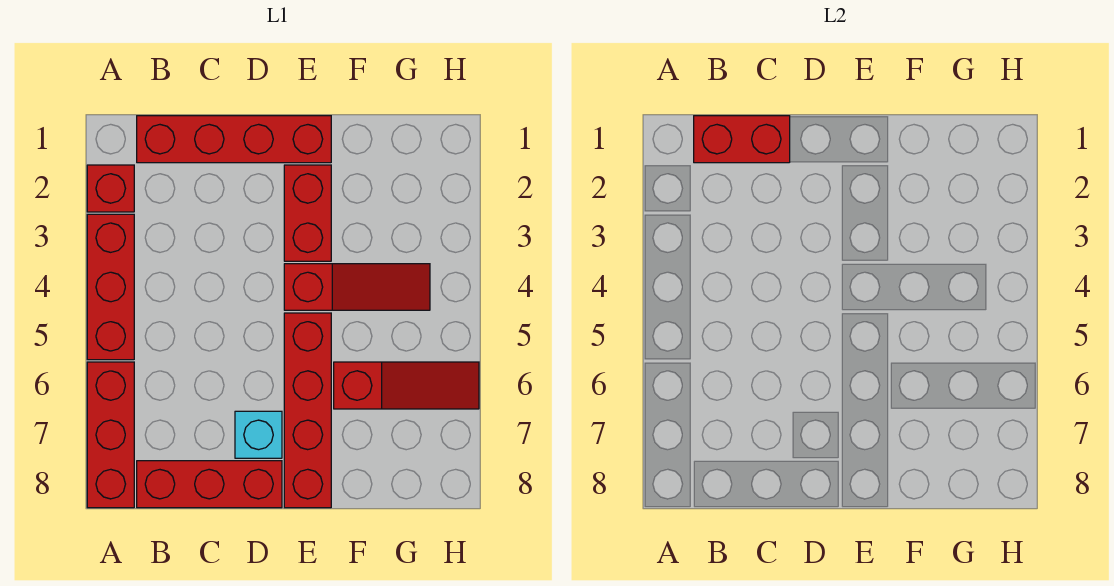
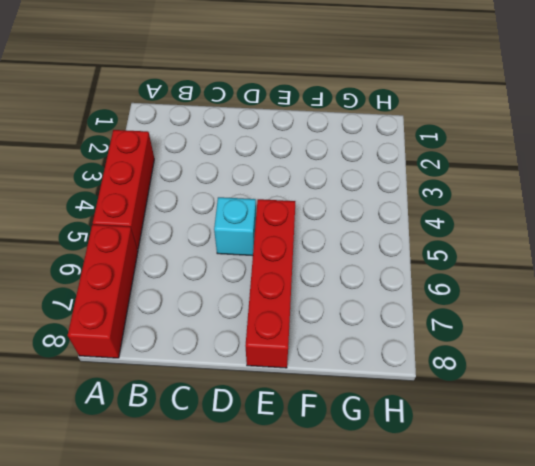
cyan 1x1 brick [214,197,256,256] -> cyan 1x1 brick moved to [235,411,282,458]
none -> red 1x1 brick [87,165,134,212]
none -> red 1x4 brick [137,116,331,163]

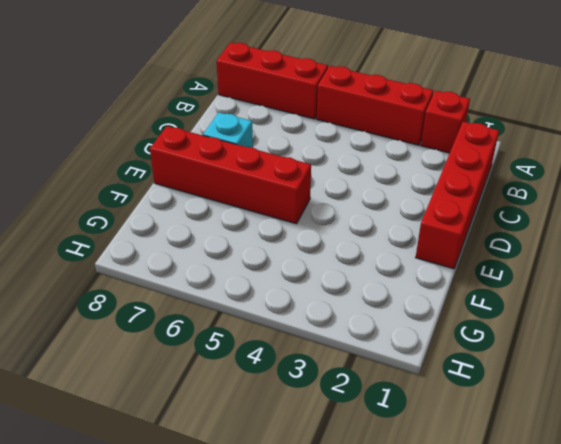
none -> red 1x3 brick [137,461,282,508]
none -> red 1x2 brick [284,165,331,261]

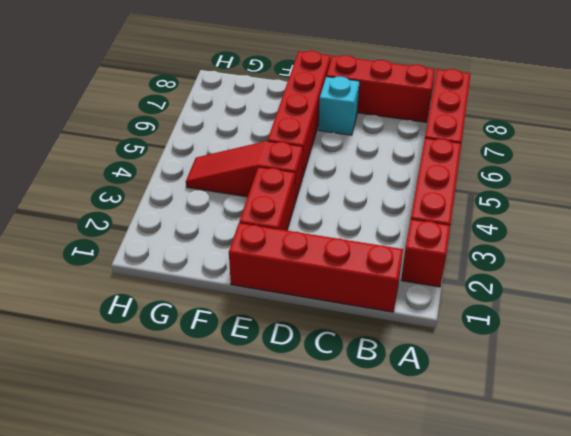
none -> red 1x3 slope [334,362,479,409]
none -> red 1x2 brick [694,116,790,163]

